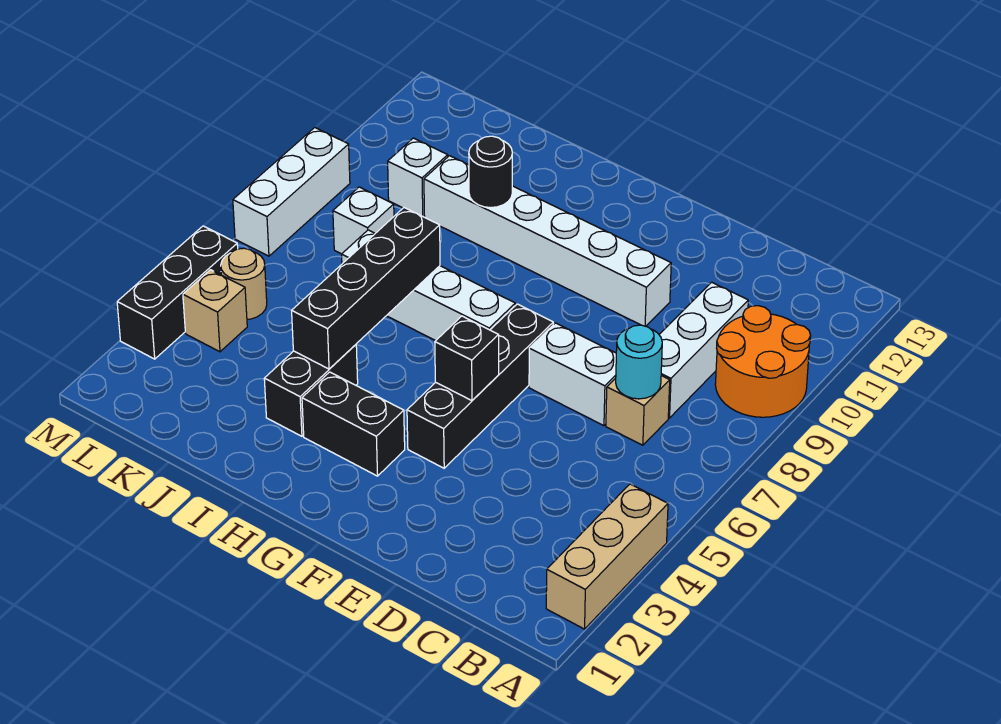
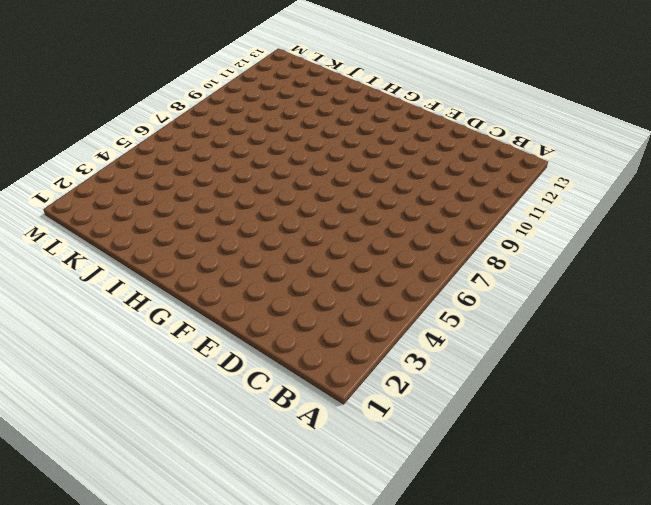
none -> tan 1x3 brick [546,484,668,629]
none -> orange 2x2 round brick [715,306,811,417]
none -> tan 1x1 brick [606,376,670,445]

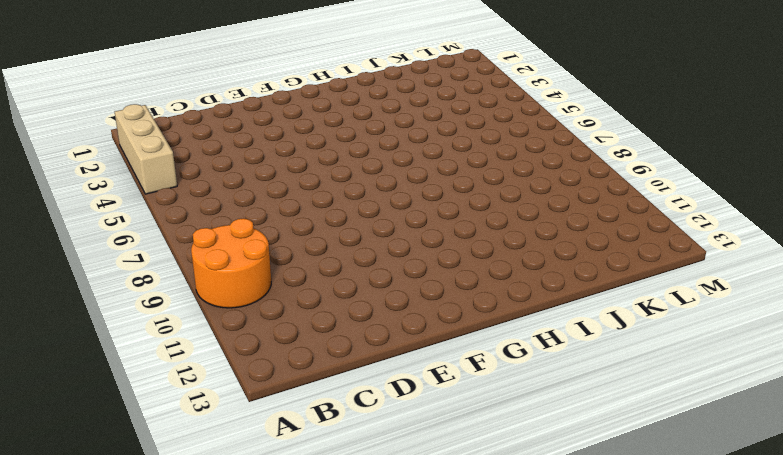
none -> tan 1x1 brick [606,376,670,445]
none -> white 1x3 brick [659,282,748,418]
none -> white 1x2 brick [529,323,616,426]

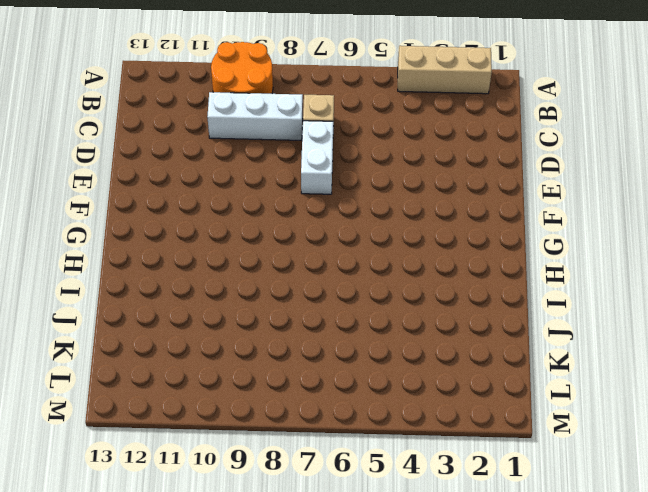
none -> white 1x6 brick [424,156,671,326]
none -> black 1x4 brick [407,304,553,468]
none -> black 1x2 brick [302,372,405,476]

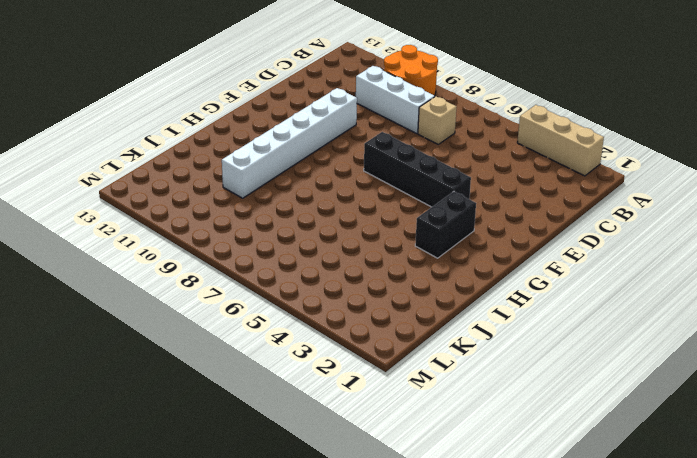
none -> white 1x2 brick [529,323,616,426]
none -> white 1x4 brick [342,230,515,341]
none -> black 1x2 brick [264,345,358,436]

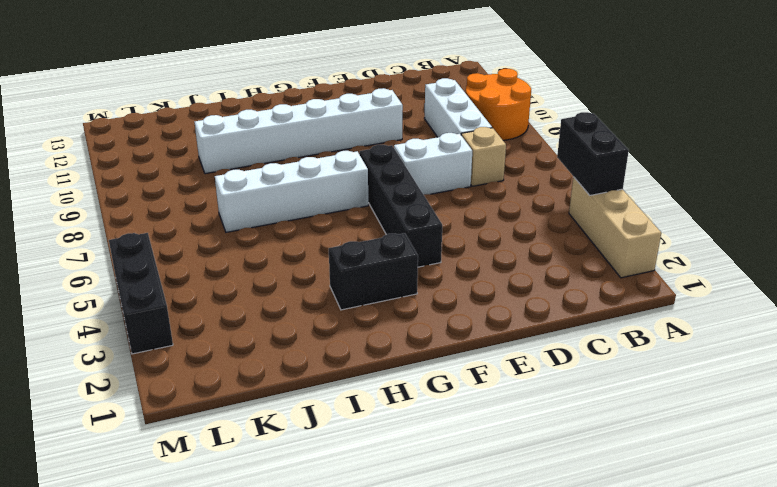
black 1x2 brick [557,112,629,195] -> black 1x2 brick moved to [264,345,358,436]
none -> white 1x1 brick [333,187,394,254]
none -> white 1x1 brick [388,138,448,217]
none -> tan 1x1 brick [183,270,247,352]

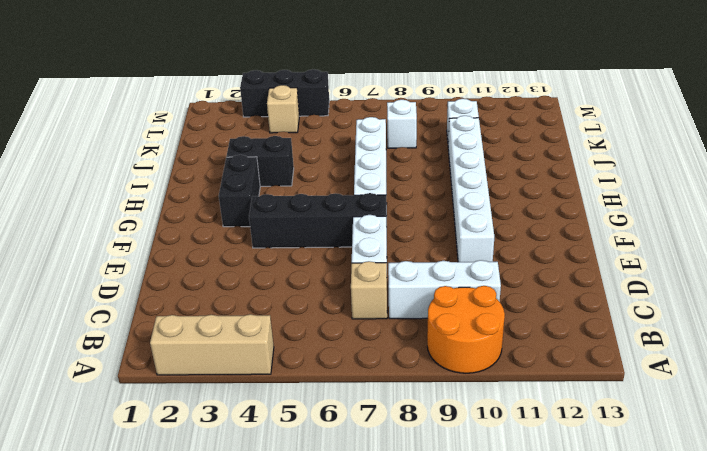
none -> tan 1x1 round brick [221,248,267,319]
none -> white 1x3 brick [233,128,350,256]
none -> cyan 1x1 round brick [616,325,662,399]

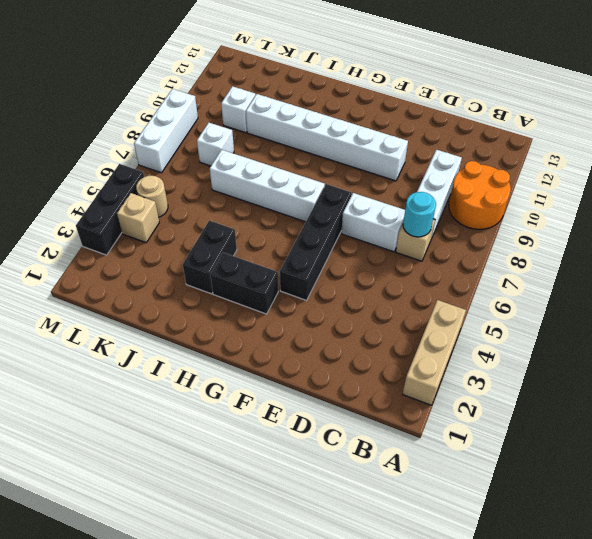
none -> black 1x1 brick [435,316,499,401]
none -> black 1x4 brick [292,208,440,369]
none -> black 1x1 round brick [469,136,512,208]

